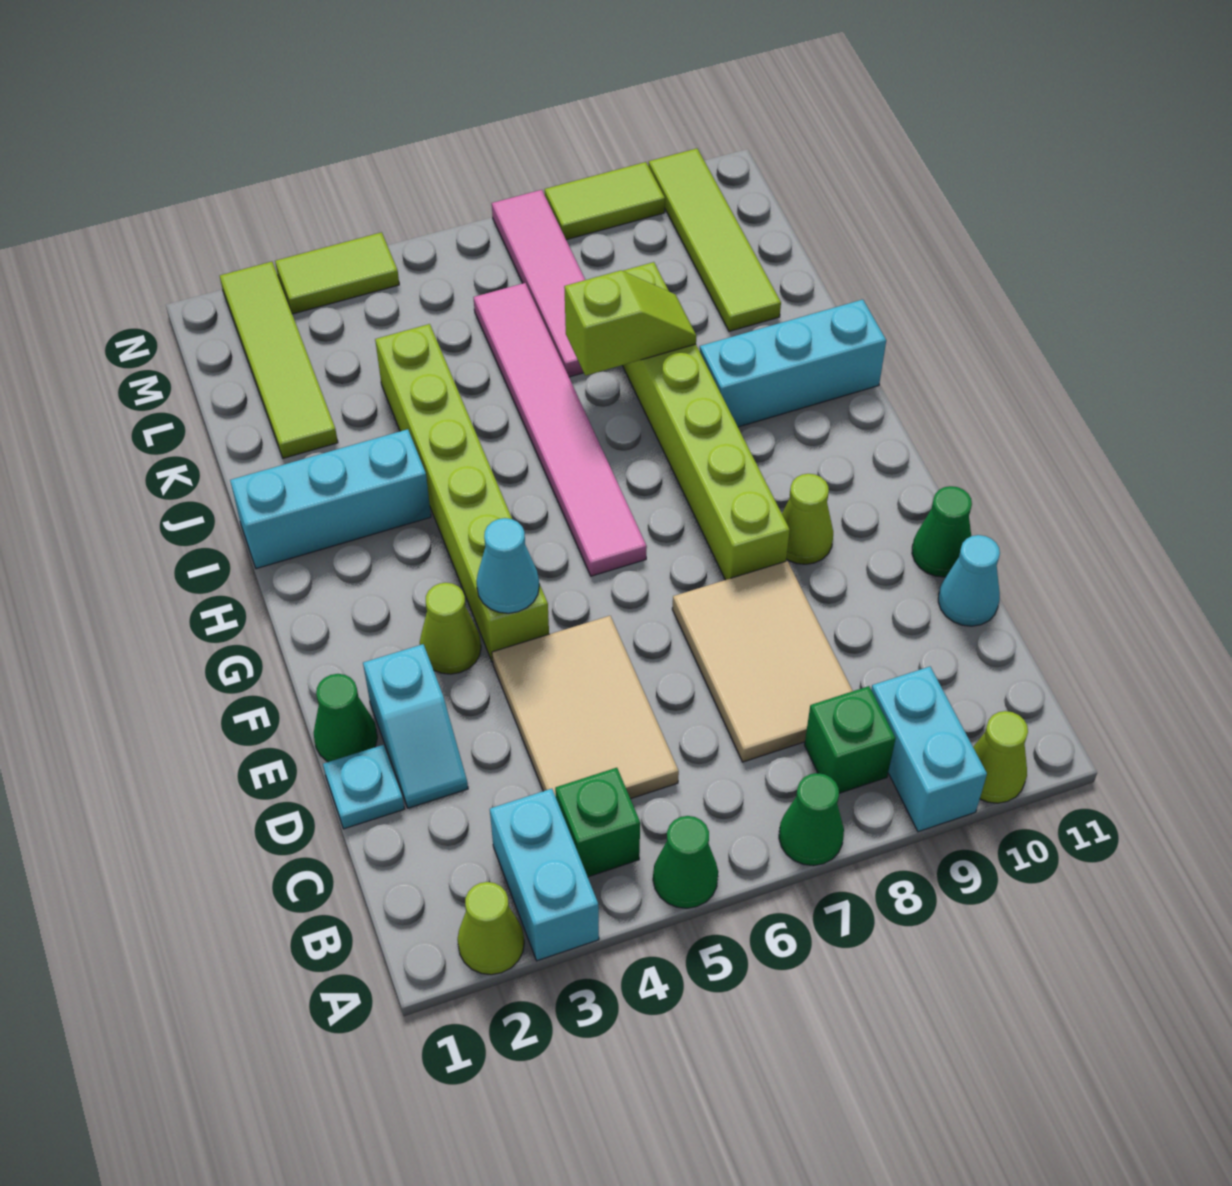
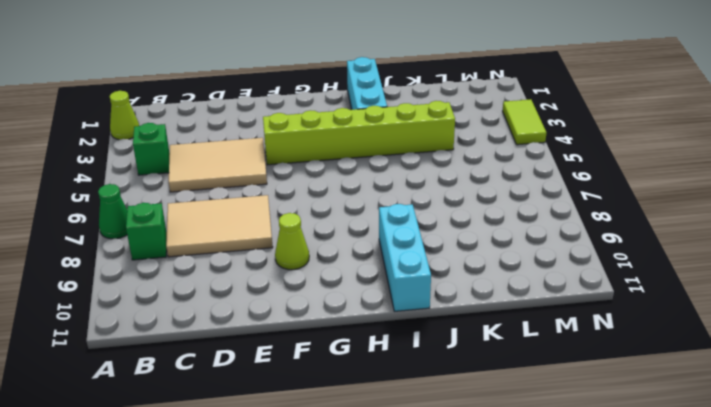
none -> cyan 1x2 brick [490,789,599,961]
none -> green 1x1 cone [653,816,718,908]
none -> cyan 1x2 brick [871,667,987,832]

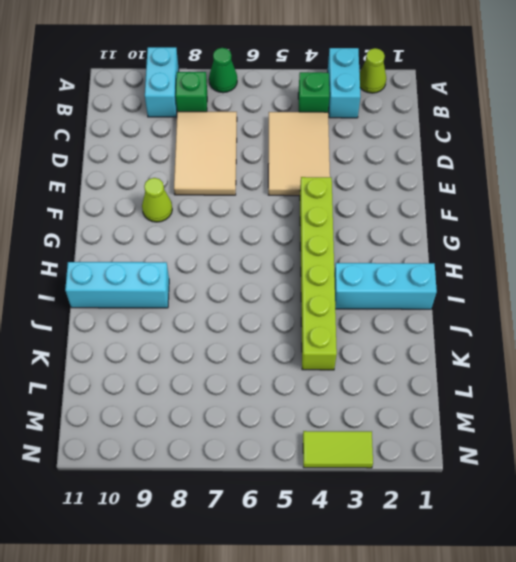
none -> green 1x1 cone [653,816,718,908]
none -> lime 1x1 cone [973,711,1028,803]
none -> cyan 1x1 plate [323,745,404,829]

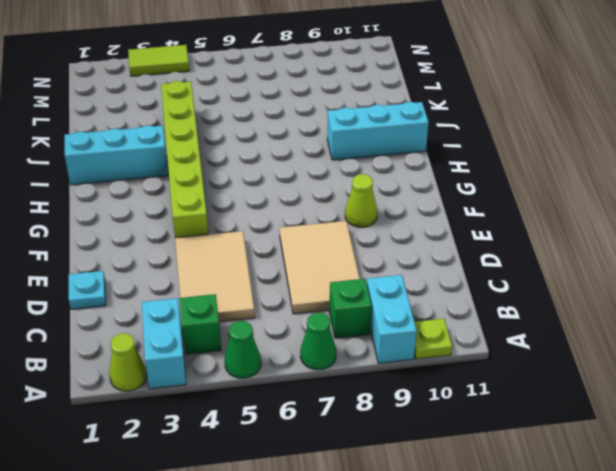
lime 1x1 plate [414,319,452,359] -> lime 1x1 cone [973,711,1028,803]
none -> cyan 1x2 slope [363,644,468,808]
none -> cyan 1x1 cone [938,535,1000,626]
none -> green 1x1 cone [314,674,377,762]

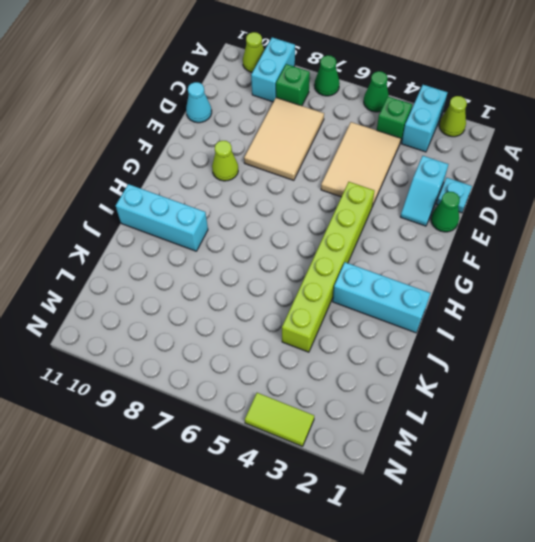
cyan 1x2 slope [400,156,448,226] -> cyan 1x2 slope turned to [363,644,468,808]
none -> green 1x1 cone [912,486,972,577]
none -> lime 1x1 cone [420,583,481,674]
none -> lime 1x6 brick [622,262,790,580]

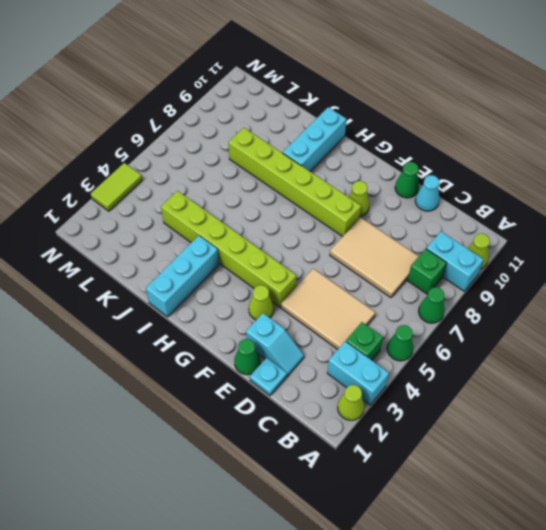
none -> pink 1x6 tile [474,283,647,576]
none -> lime 1x4 tile [220,262,338,458]
none -> pink 1x4 tile [492,190,585,377]

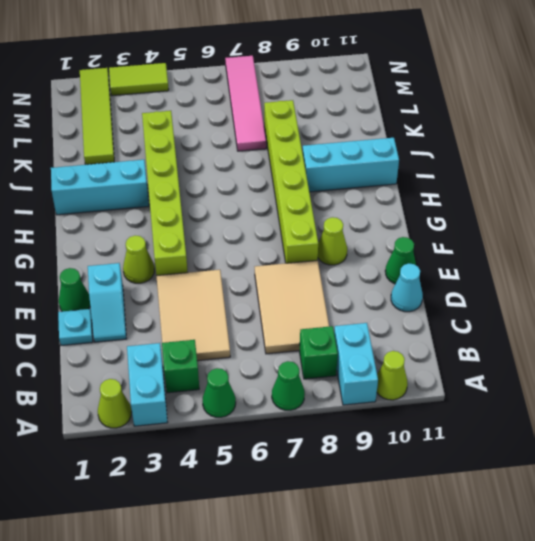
none -> pink 1x6 tile [474,283,647,576]
none -> lime 1x4 tile [648,148,781,331]
none -> lime 1x2 tile [545,162,665,240]

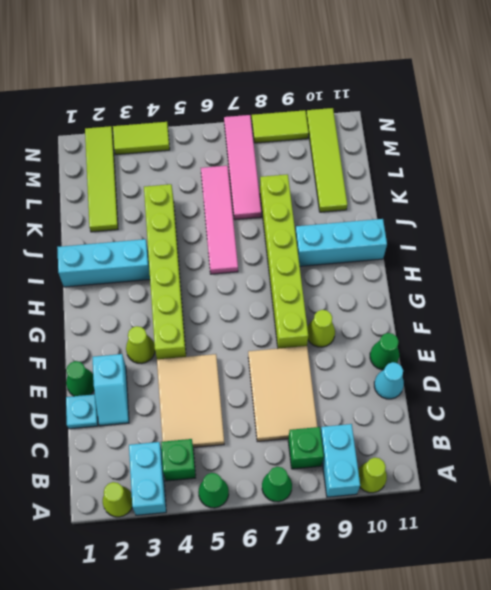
pink 1x4 tile [201,166,238,274] -> pink 1x6 tile [474,283,647,576]
none -> cyan 1x1 cone [476,518,539,613]
none -> lime 1x2 slope [564,270,696,376]

